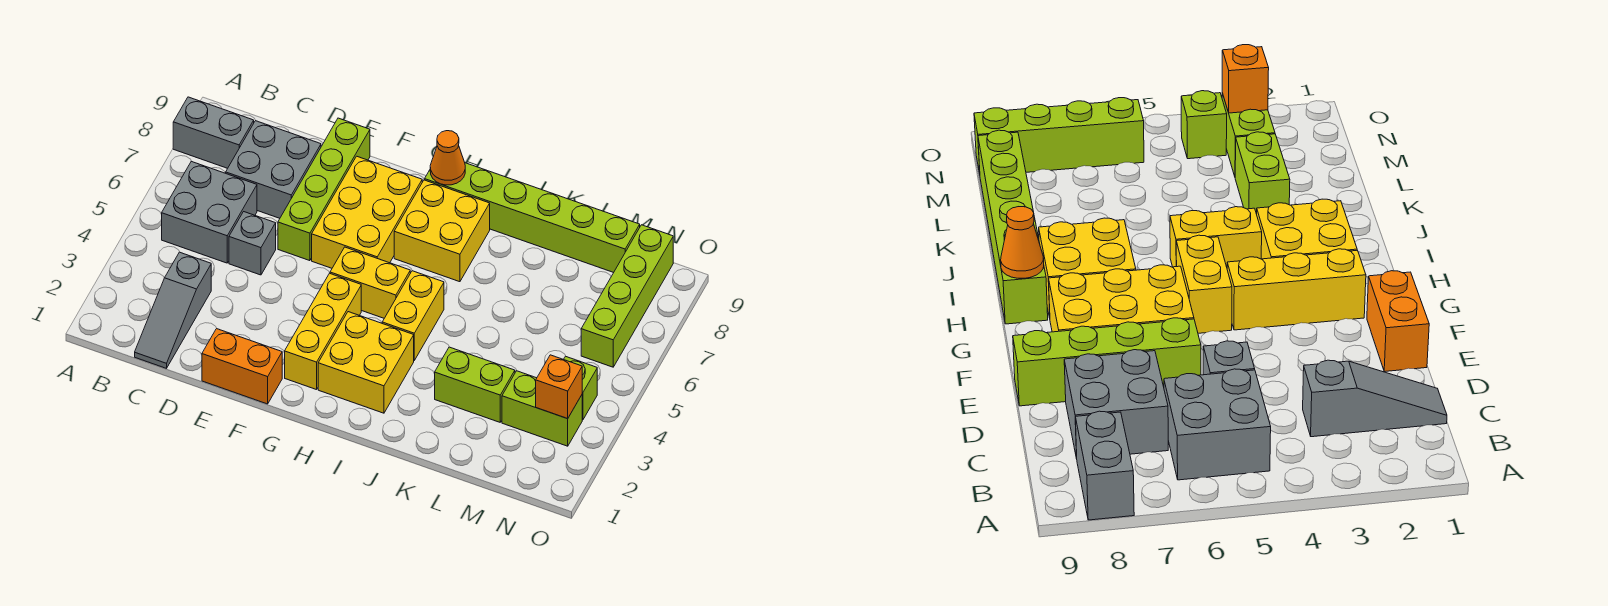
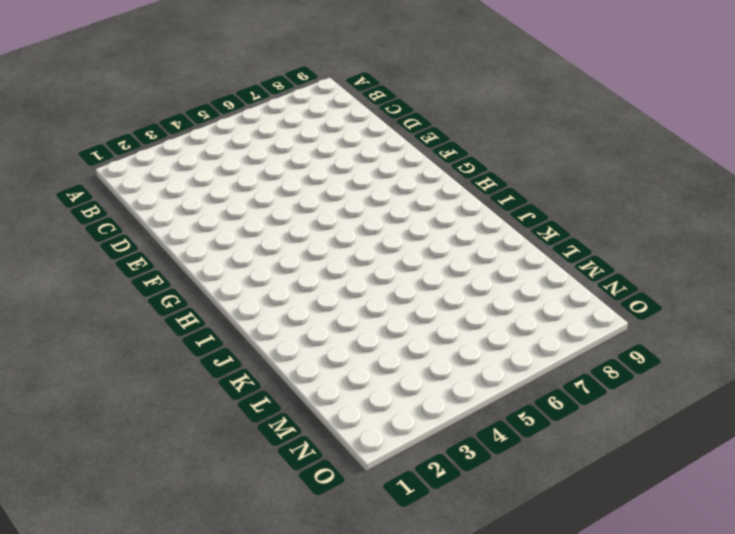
none -> grey 1x2 brick [173,97,254,168]
none -> grey 2x2 brick [162,161,257,263]
none -> grey 1x3 slope [135,252,211,368]

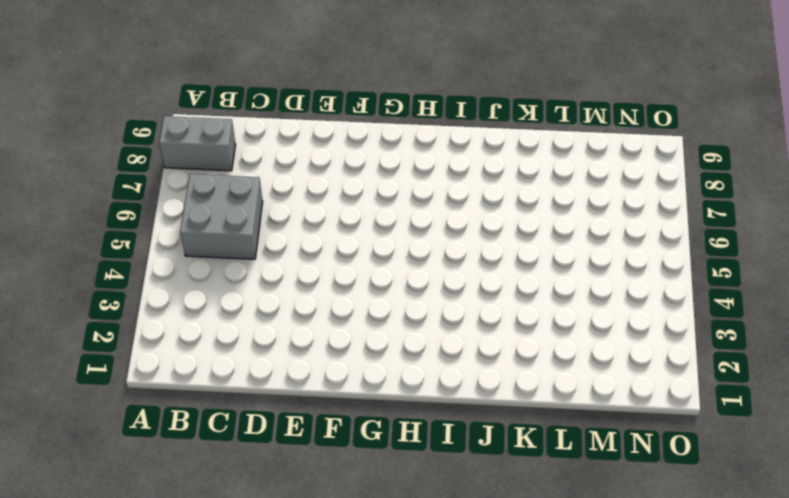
none -> grey 1x3 slope [135,252,211,368]
none -> grey 2x2 brick [226,121,321,218]
none -> grey 1x1 brick [229,212,276,275]

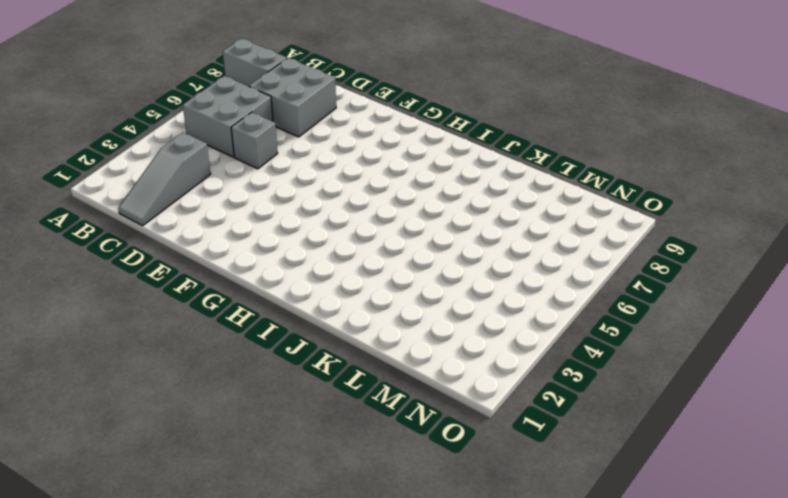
none -> orange 1x2 brick [202,329,282,404]
none -> lime 1x4 brick [278,118,370,261]
none -> yellow 2x3 brick [312,156,422,268]

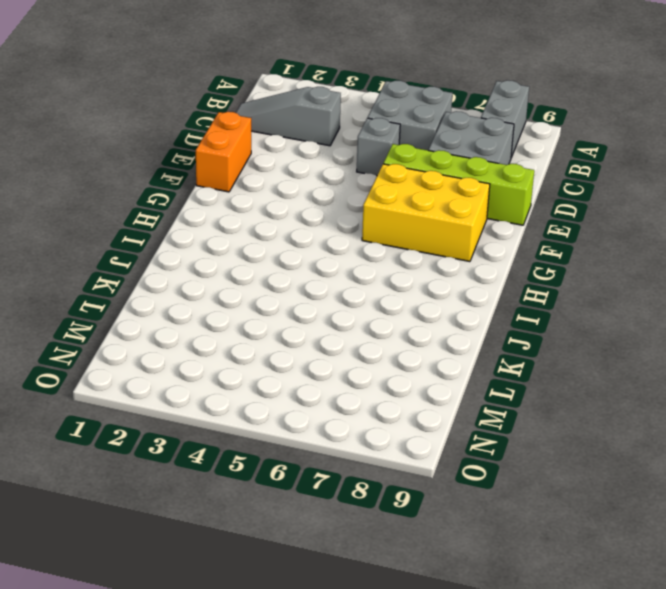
none -> yellow 1x3 brick [285,273,361,390]
none -> yellow 1x2 brick [330,247,410,318]
none -> yellow 2x2 brick [318,312,414,413]

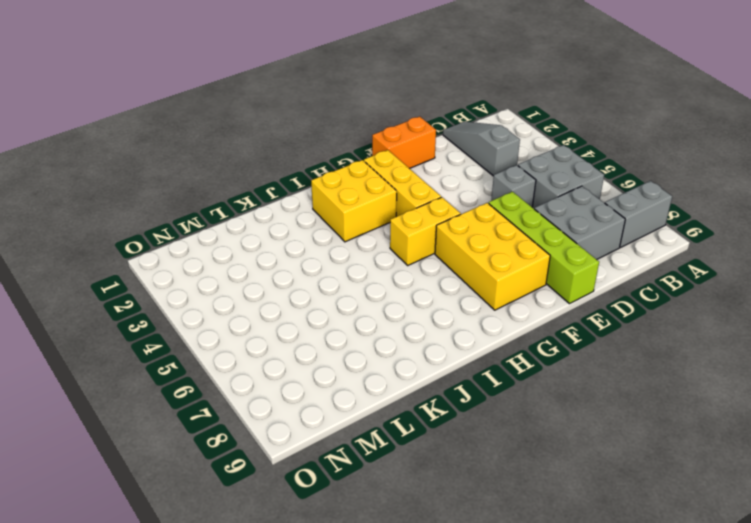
none -> yellow 2x2 brick [394,180,490,282]
none -> lime 1x6 brick [425,163,640,273]
none -> yellow 1x2 brick [382,271,444,360]

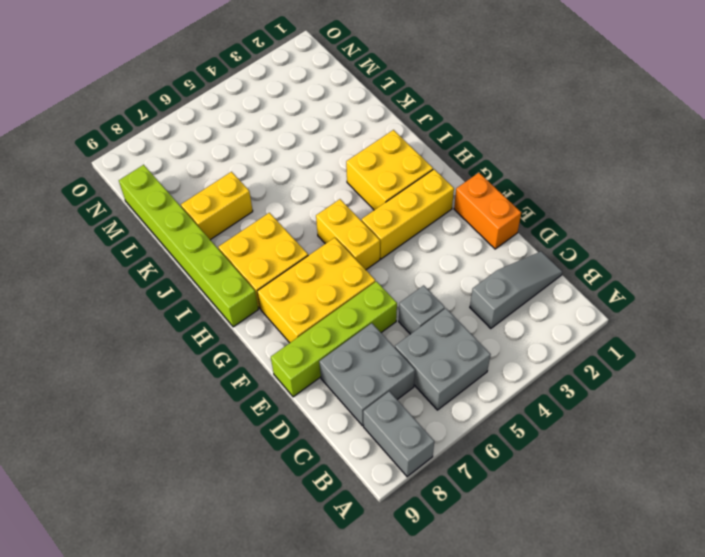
yellow 1x2 brick [181,172,253,240] -> yellow 1x2 brick moved to [382,271,444,360]
none -> lime 1x2 brick [435,347,515,422]
none -> lime 1x2 brick [502,371,582,446]
none -> lime 1x1 brick [564,356,597,420]

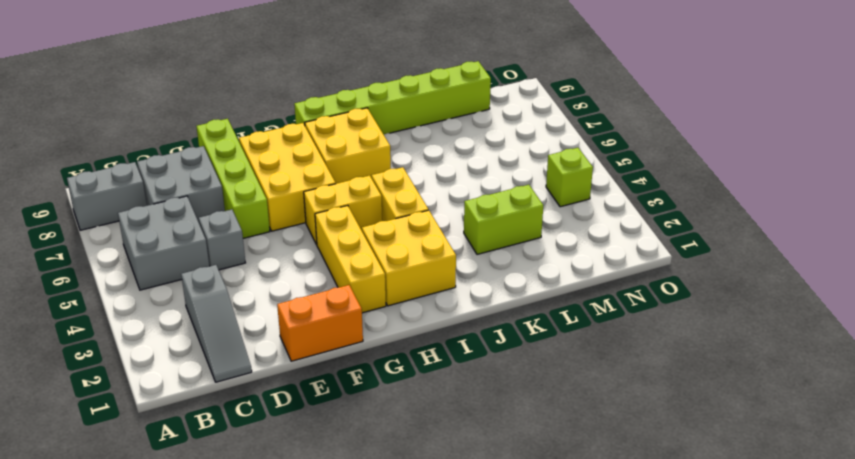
none -> lime 1x2 brick [502,371,582,446]
none -> lime 1x4 brick [581,225,673,367]
none -> orange 1x1 cone [430,131,465,185]

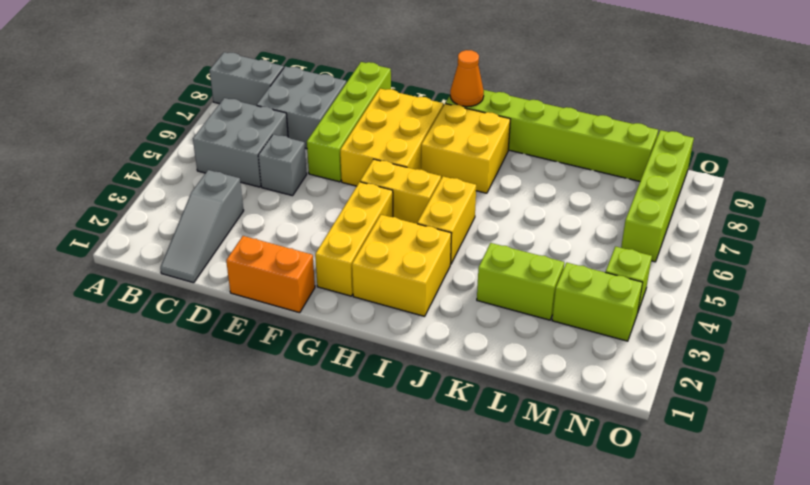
none -> orange 1x1 brick [536,355,582,419]

